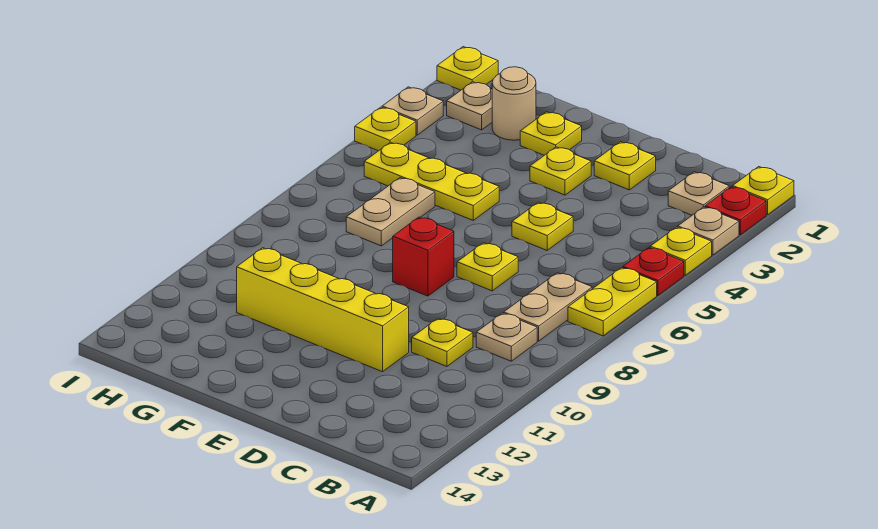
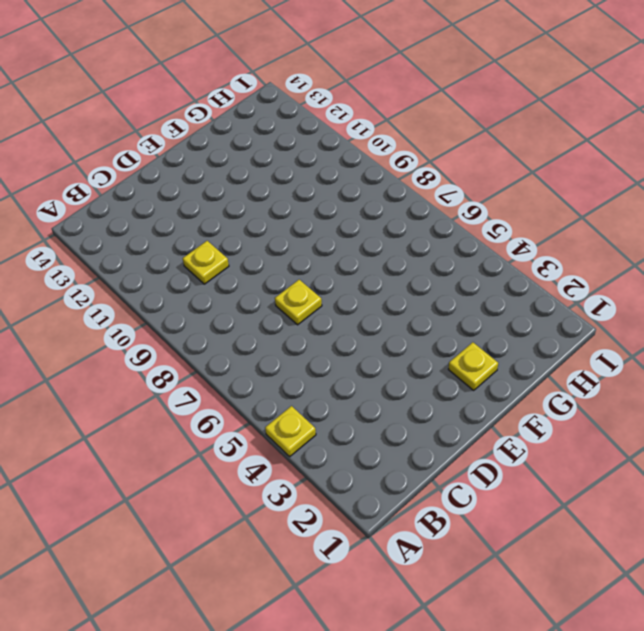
none -> yellow 1x1 plate [733,167,794,215]
none -> red 1x1 plate [705,187,766,235]
none -> tan 1x1 plate [678,207,739,255]

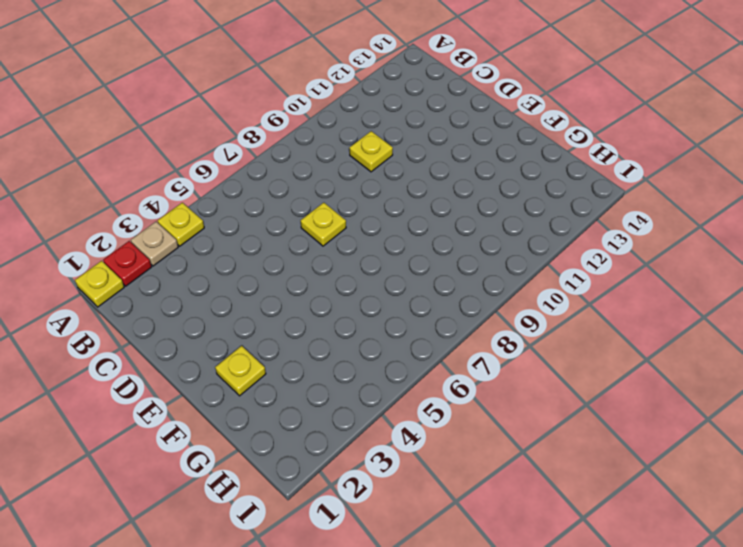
none -> red 1x1 plate [623,247,684,295]
none -> yellow 1x2 plate [568,268,657,336]
none -> tan 1x1 plate [668,172,729,215]

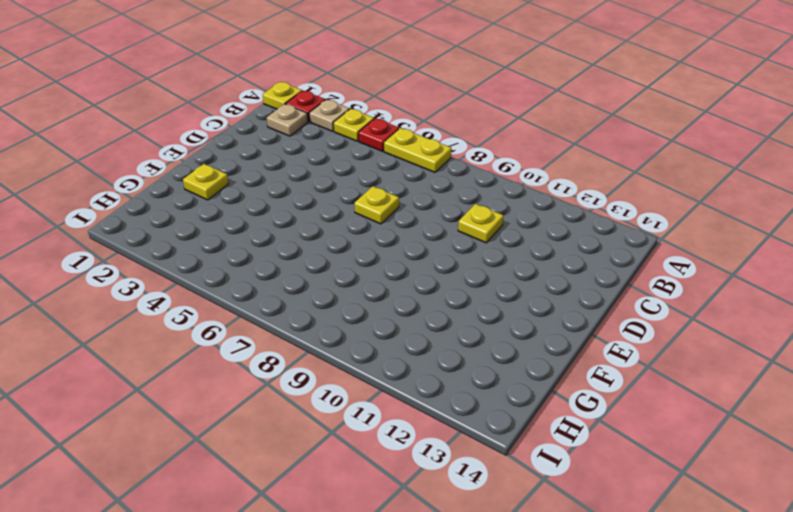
none -> tan 1x2 plate [504,273,592,341]
none -> tan 1x1 plate [476,313,537,361]
none -> yellow 1x1 plate [594,142,656,190]

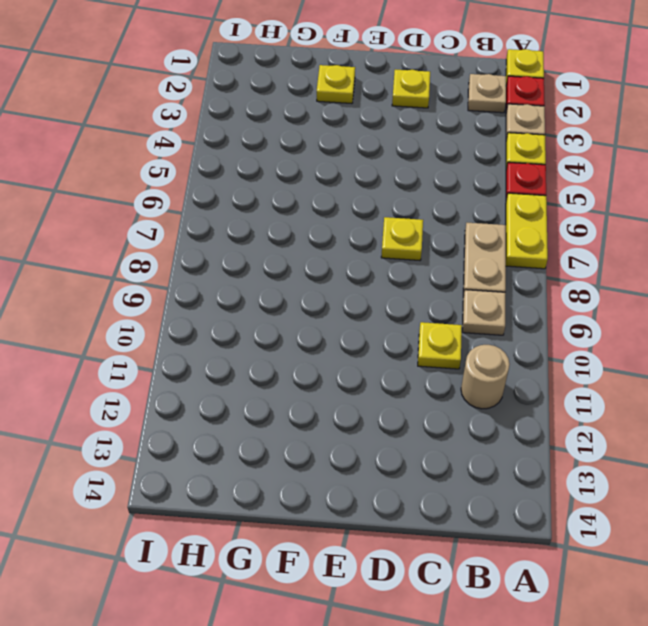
tan 1x1 round brick [461,345,510,409] -> tan 1x1 round brick moved to [492,67,536,140]
none -> yellow 1x1 plate [512,202,573,250]
none -> yellow 1x4 brick [237,248,409,372]
none -> yellow 1x1 plate [530,147,591,195]

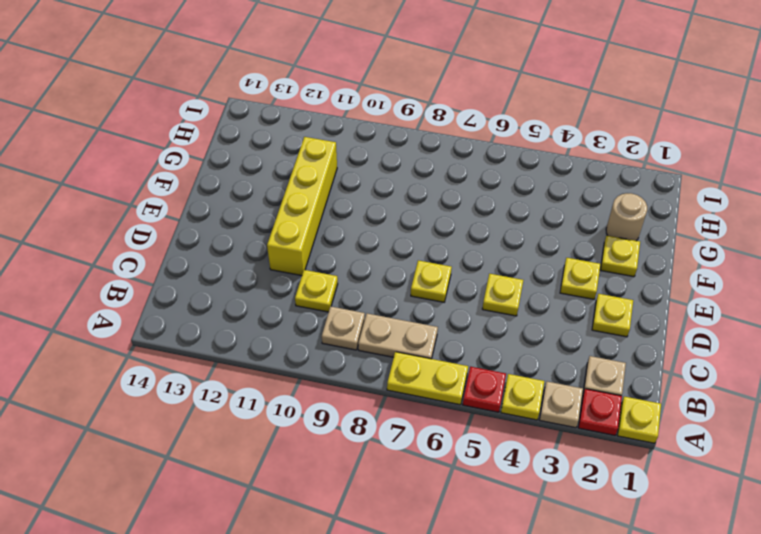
none -> red 1x1 brick [393,217,454,296]
none -> yellow 1x3 plate [364,142,499,220]
none -> tan 1x2 plate [346,178,435,246]

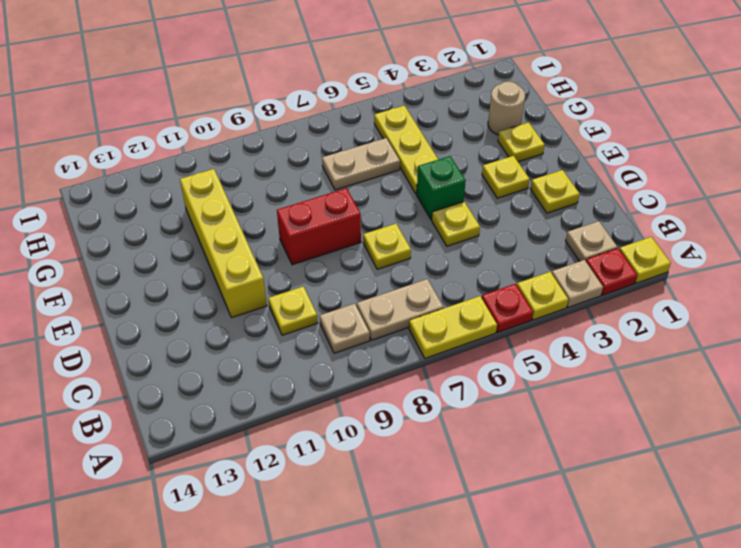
green 1x1 brick [417,156,466,220] -> none
red 1x2 brick [277,188,361,265] -> red 1x1 brick [393,217,454,296]
none -> tan 1x1 plate [447,82,492,130]
none -> yellow 1x1 plate [437,47,498,90]
none -> tan 1x1 plate [382,87,443,135]

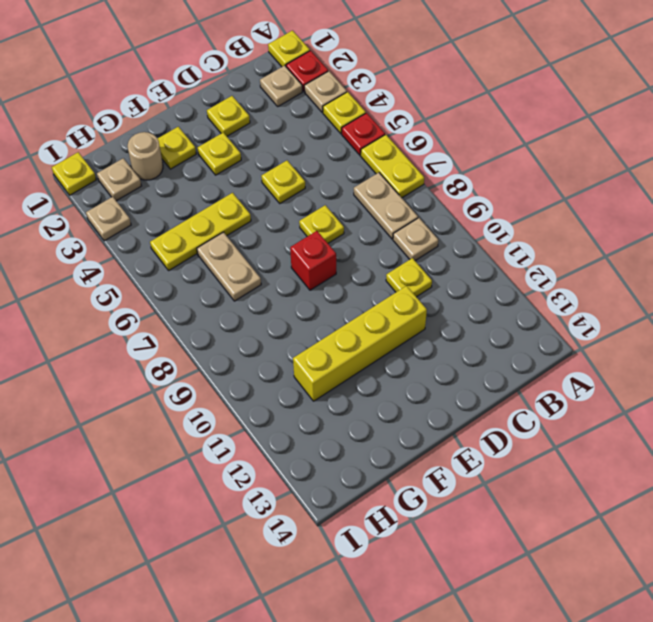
none -> yellow 1x1 plate [355,107,416,151]

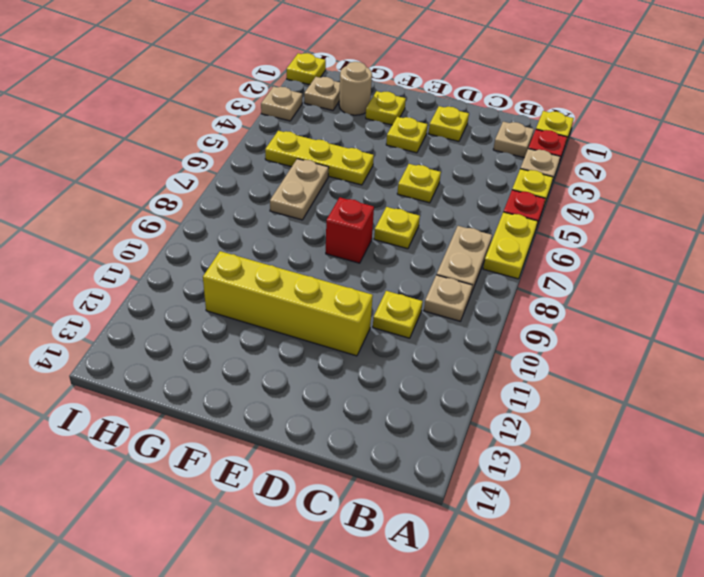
none -> yellow 1x1 plate [355,107,416,151]

